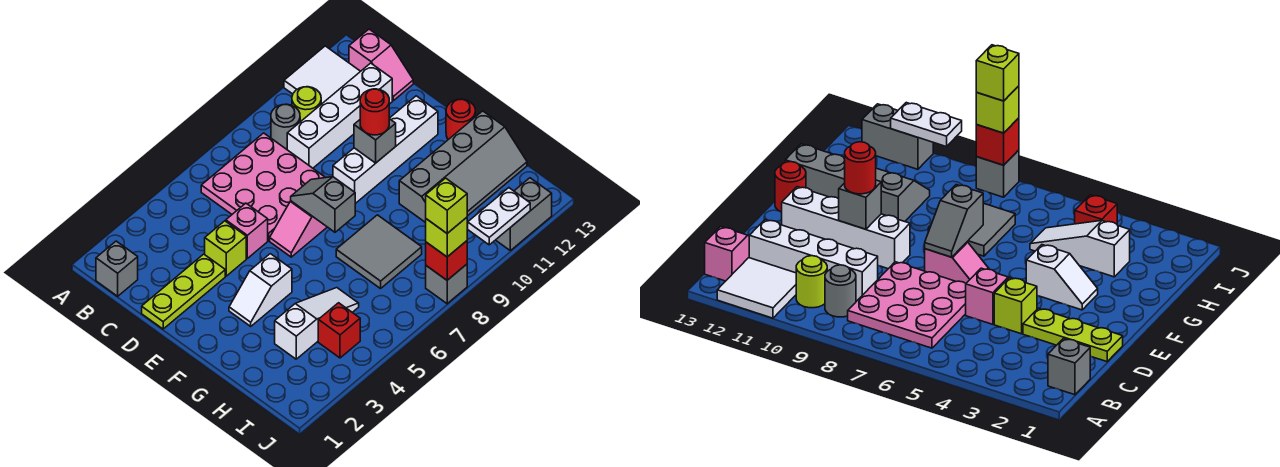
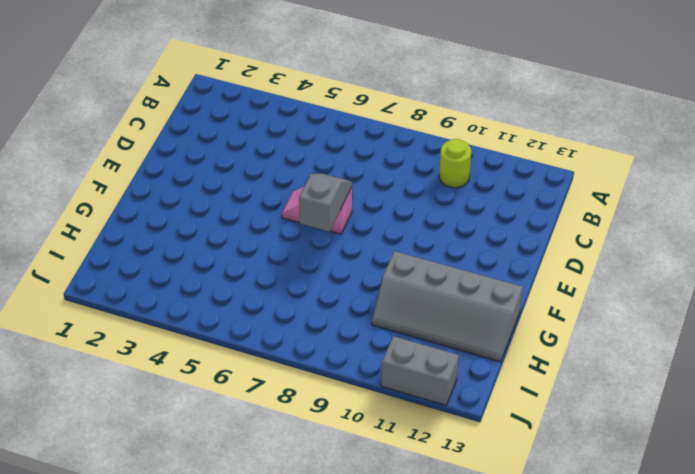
none -> white 2x2 tile [284,46,360,104]
none -> grey 1x1 brick [96,241,138,296]
none -> pink 3x3 plate [201,133,325,241]

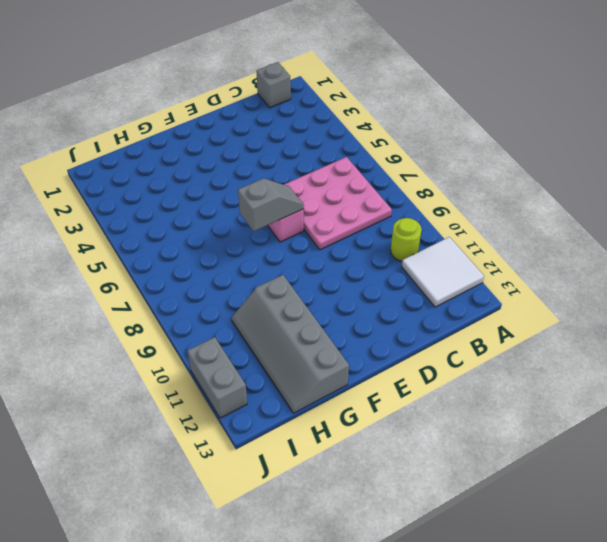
none -> grey 1x1 round brick [271,104,300,149]
none -> pink 1x2 slope [349,29,413,101]
none -> white 1x4 brick [287,63,392,168]

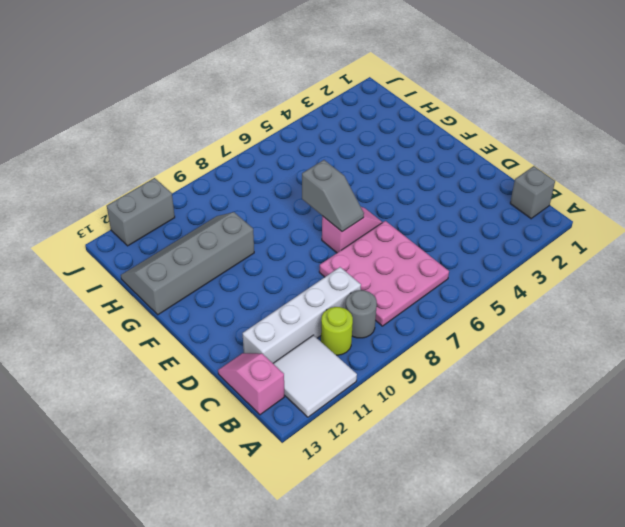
none -> lime 1x3 plate [142,254,225,329]
none -> lime 1x1 brick [205,221,246,276]
none -> pink 1x1 brick [226,203,268,258]

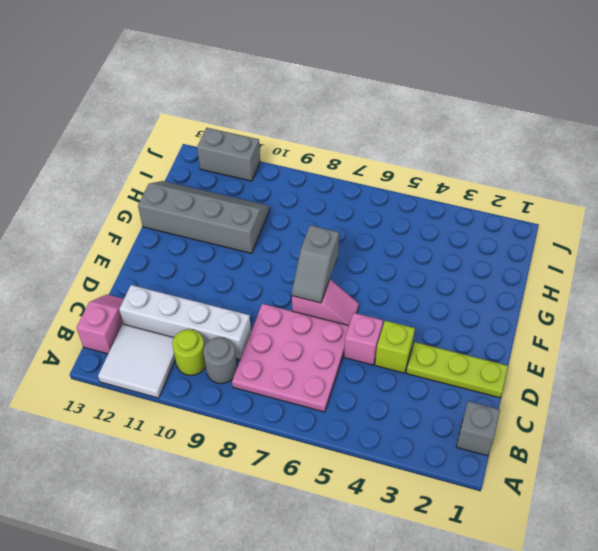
none -> white 1x4 brick [333,96,438,204]
none -> white 1x2 slope [229,254,292,326]
none -> red 1x1 round brick [446,99,475,140]

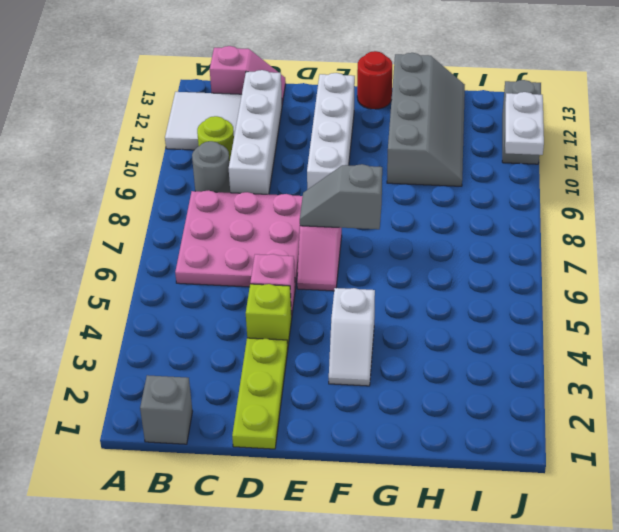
none -> grey 2x2 tile [336,215,422,289]
none -> white 1x3 slope [275,288,359,359]
none -> red 1x1 brick [318,303,360,358]

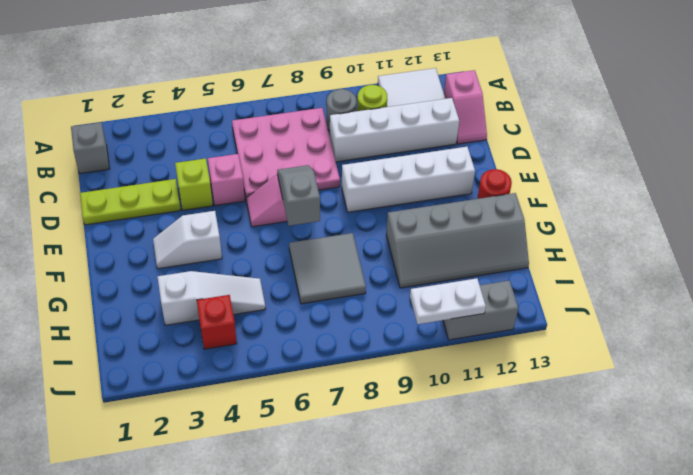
none -> grey 1x1 brick [426,264,467,304]
none -> grey 1x1 brick [354,119,396,163]
none -> red 1x1 brick [426,241,467,280]

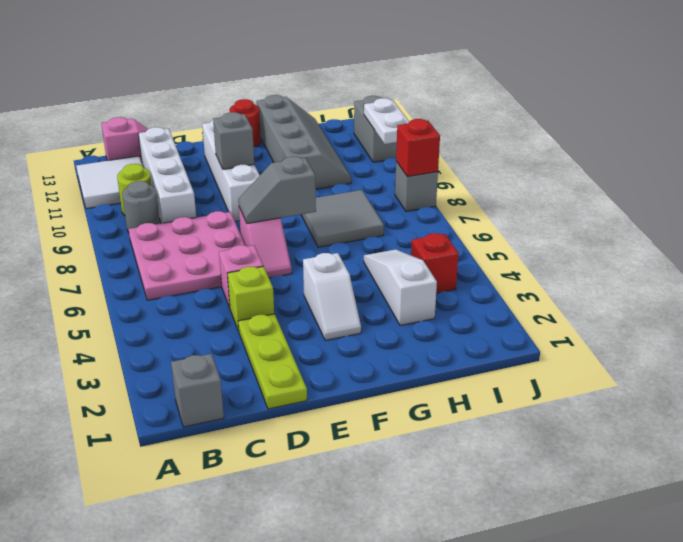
none -> red 1x1 round brick [360,89,389,135]
none -> lime 1x1 brick [426,217,467,257]
none -> lime 1x1 brick [426,178,467,233]

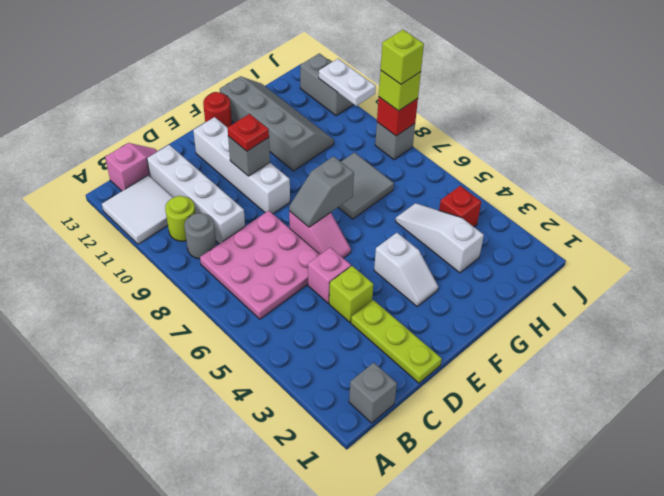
red 1x1 plate [227,114,269,151] -> red 1x1 round brick [360,89,389,135]

